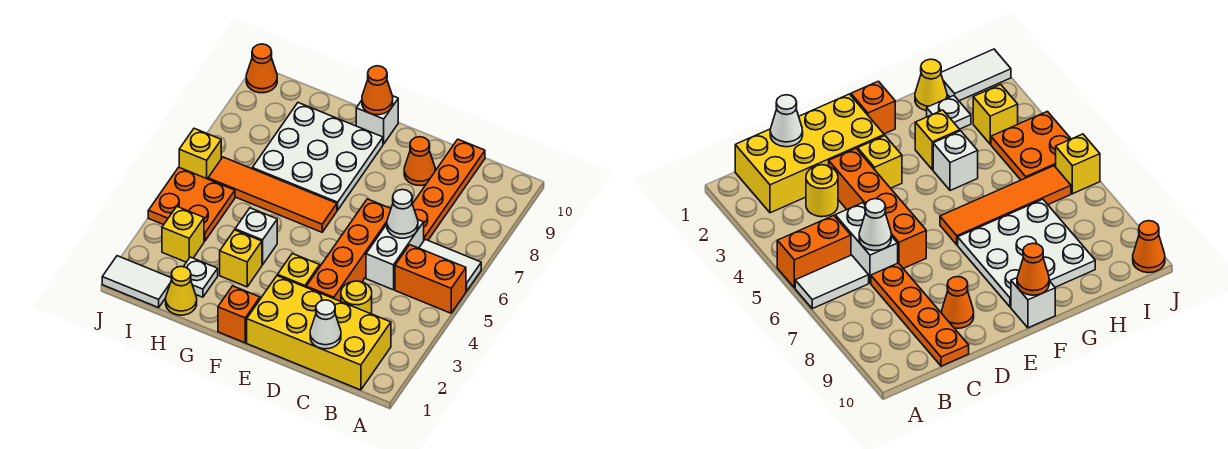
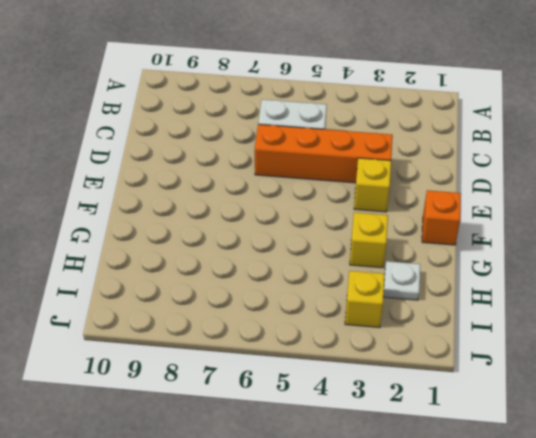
none -> orange 1x2 brick [395,245,466,313]
none -> white 1x2 tile [419,239,481,291]
none -> yellow 2x4 brick [247,276,391,390]

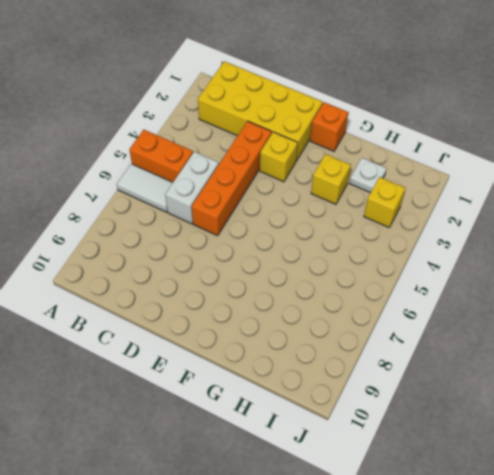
none -> yellow 1x1 round brick [341,281,372,314]
none -> orange 1x4 plate [413,139,485,240]
none -> orange 1x1 cone [404,137,435,186]

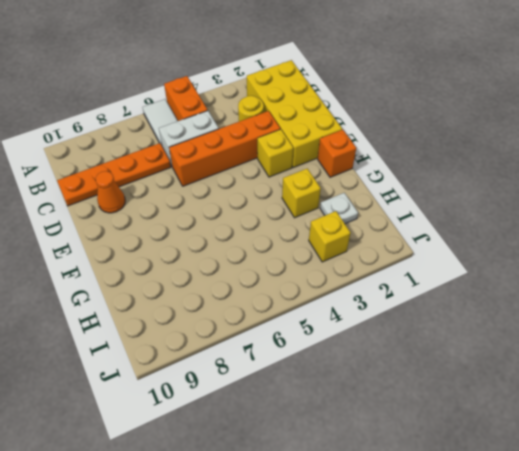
none -> orange 1x4 tile [208,157,337,232]
none -> white 3x3 plate [252,103,383,210]
none -> white 1x1 brick [356,96,398,144]

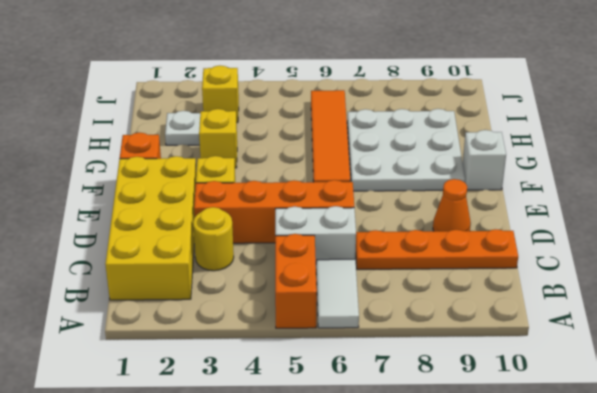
none -> white 1x1 brick [235,208,277,265]
none -> yellow 1x1 cone [166,266,197,315]
none -> white 1x2 tile [102,256,172,308]

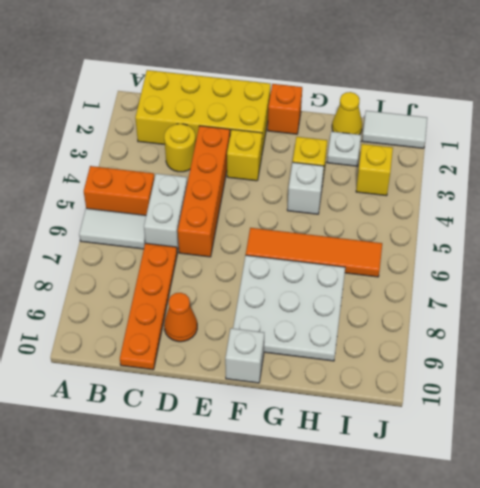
none -> orange 2x2 plate [148,167,235,241]
none -> yellow 1x1 brick [179,128,221,179]
none -> orange 1x1 cone [246,44,277,93]

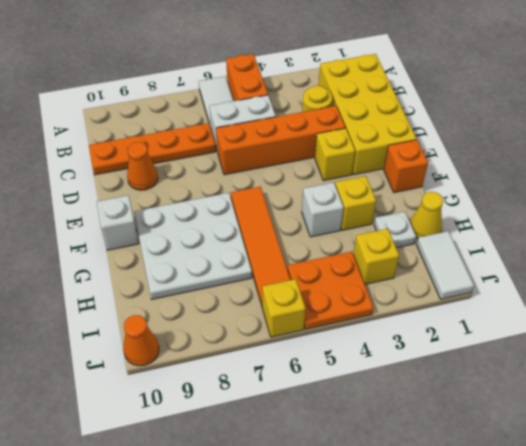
none -> white 1x1 cone [310,300,341,349]
none -> white 1x1 cone [387,190,418,238]
none -> orange 1x1 cone [362,66,393,115]

